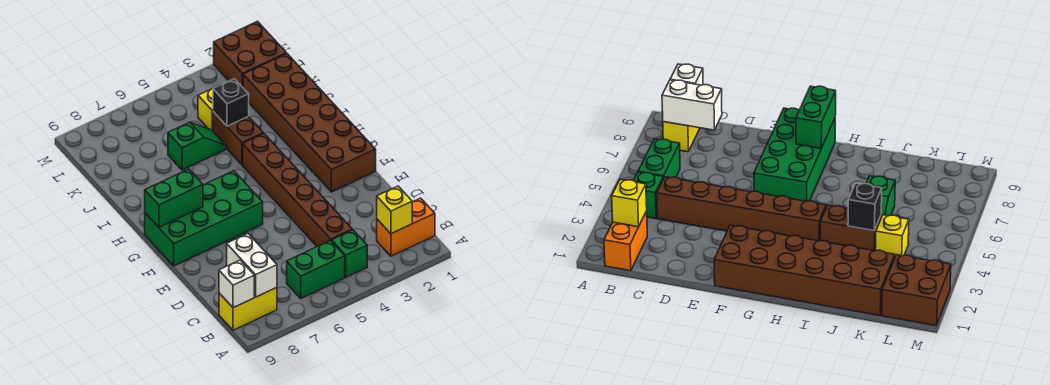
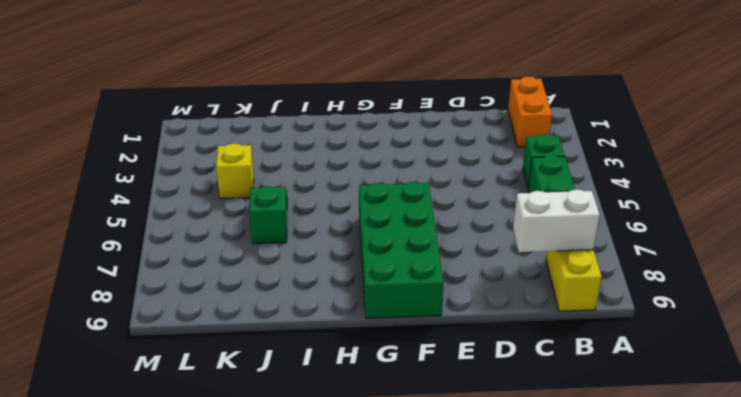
none -> brown 1x6 brick [243,133,352,246]
none -> brown 2x6 brick [243,54,376,192]
none -> brown 1x2 brick [213,112,263,165]

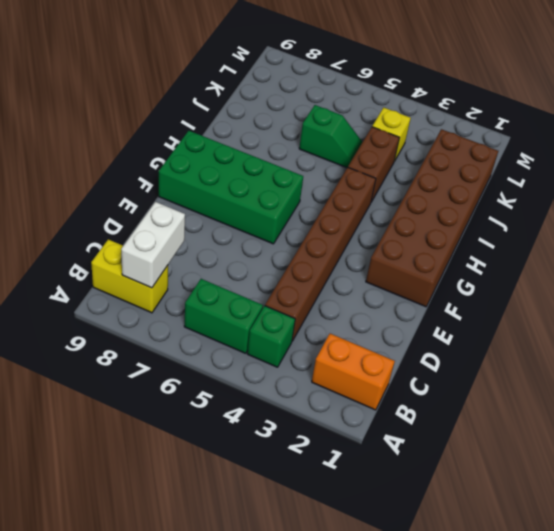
none -> brown 2x2 brick [214,21,286,87]
none -> yellow 1x1 brick [377,186,412,234]
none -> white 1x1 brick [219,260,254,308]

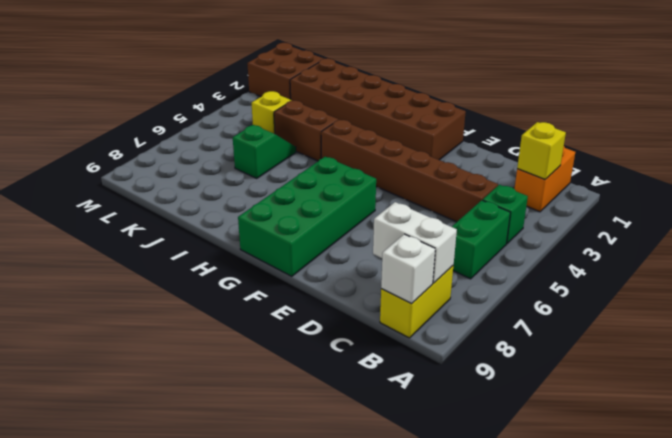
none -> green 1x2 brick [145,169,203,227]
none -> black 1x1 brick [213,79,249,126]

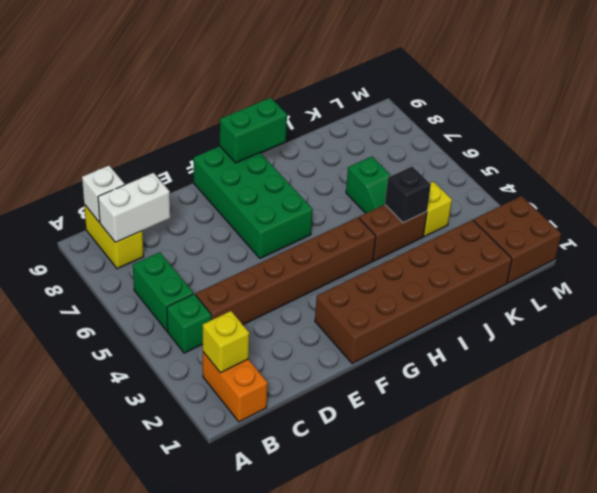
green 1x2 brick [220,98,287,163] -> green 1x2 brick turned to [145,169,203,227]

